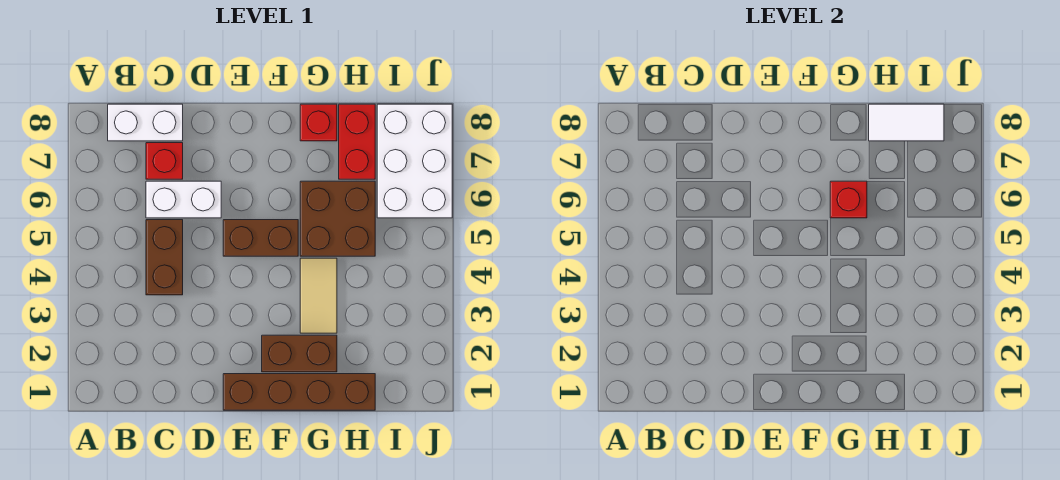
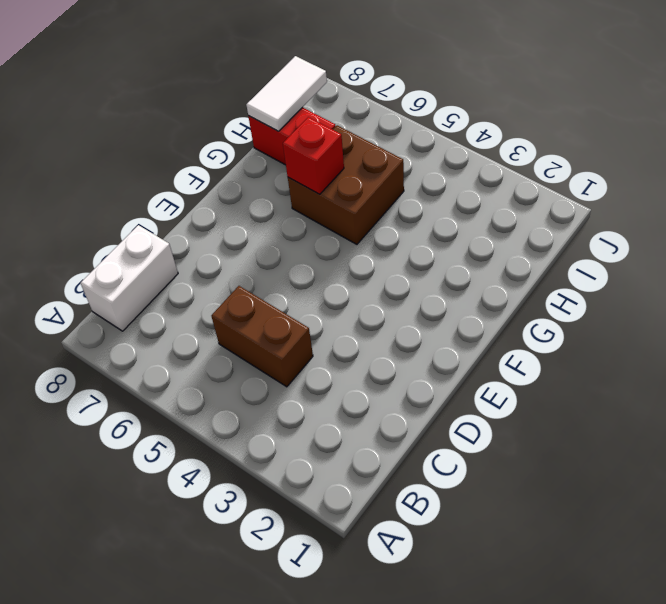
none -> white 1x2 brick [146,181,221,218]
none -> red 1x1 brick [146,143,183,179]
none -> brown 1x4 brick [223,374,375,410]

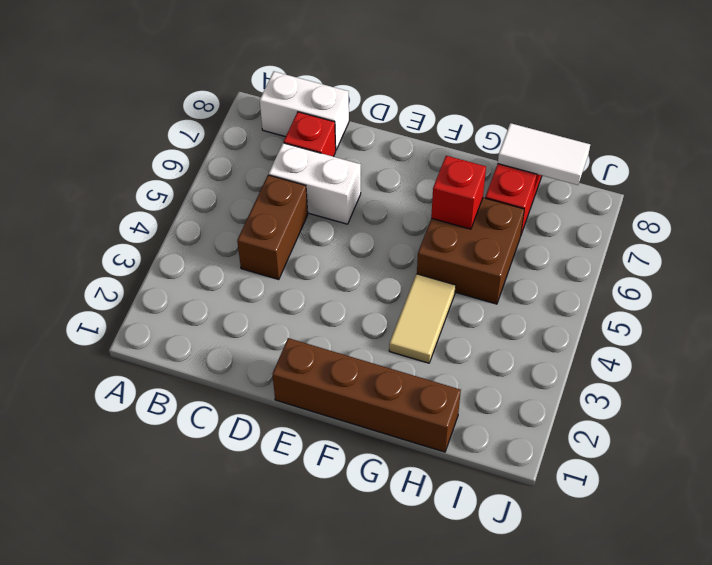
none -> brown 1x2 brick [223,220,298,256]
none -> brown 1x2 brick [262,335,337,372]
none -> red 1x1 brick [300,104,337,141]

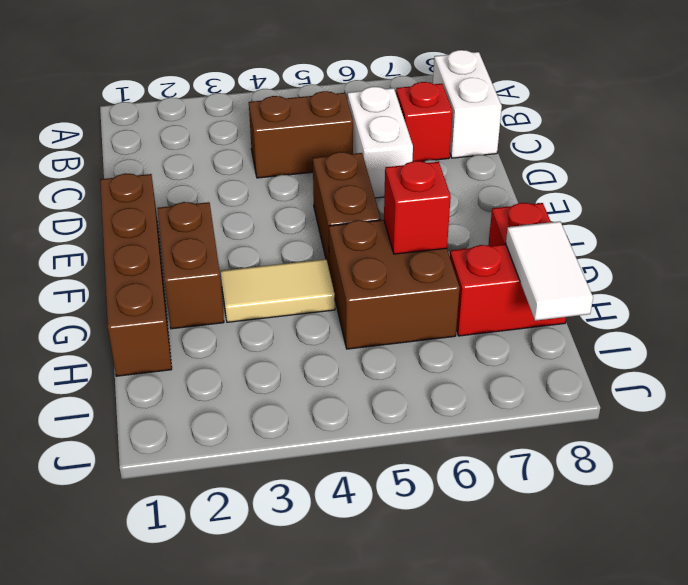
none -> white 2x3 brick [377,104,452,218]

